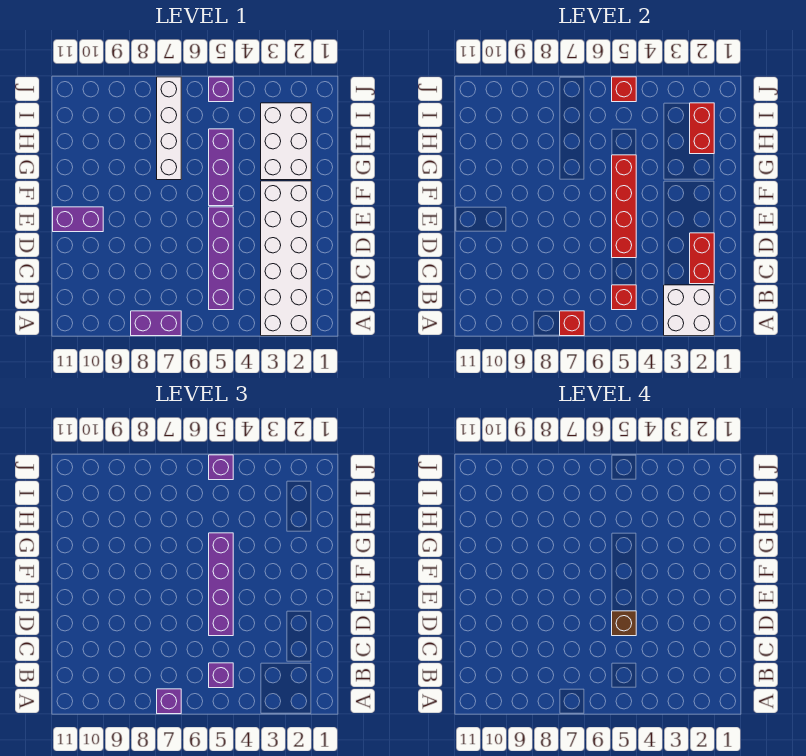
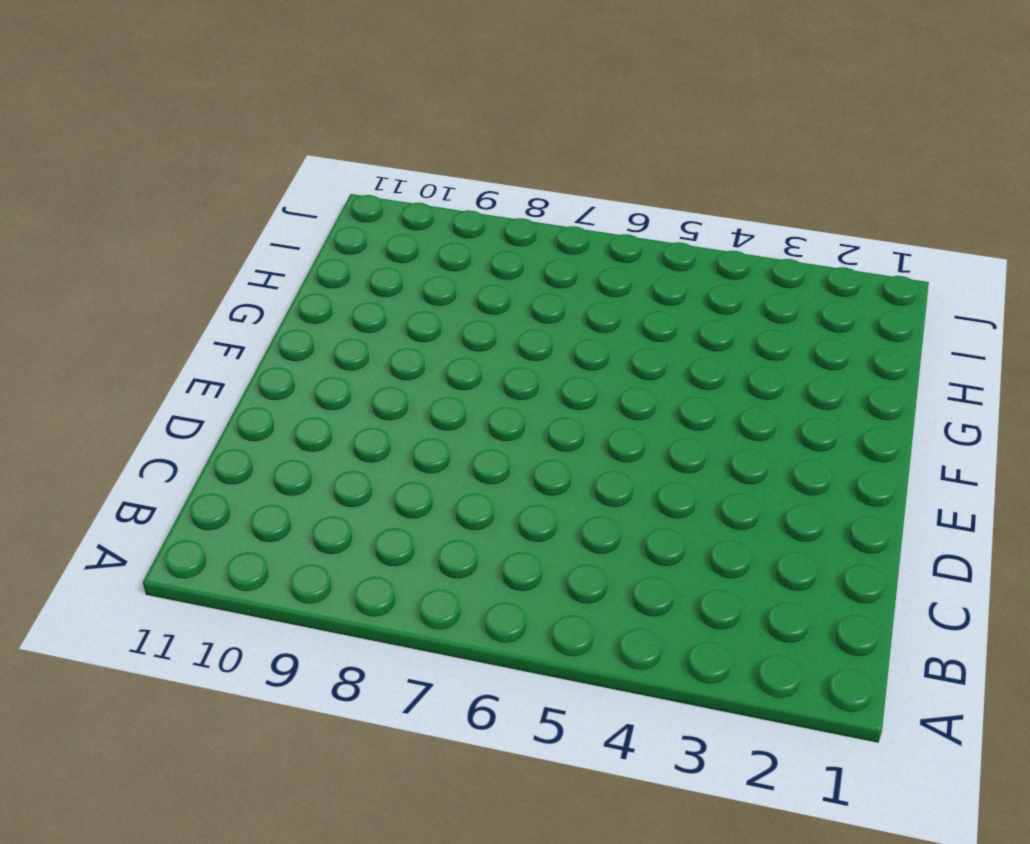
none -> white 2x6 brick [261,181,311,336]
none -> purple 1x2 brick [131,311,181,336]
none -> purple 1x4 brick [209,207,233,310]

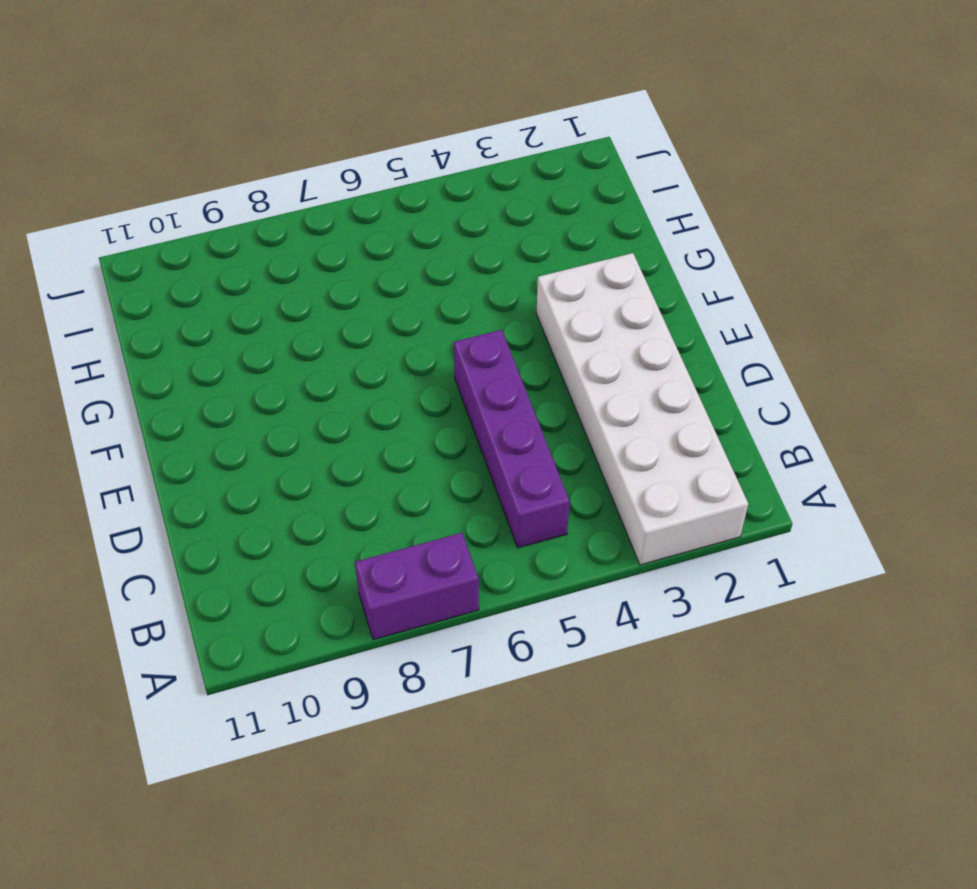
none -> purple 1x2 brick [53,207,103,232]
none -> purple 1x3 brick [209,129,233,206]
none -> white 2x3 brick [261,103,311,180]

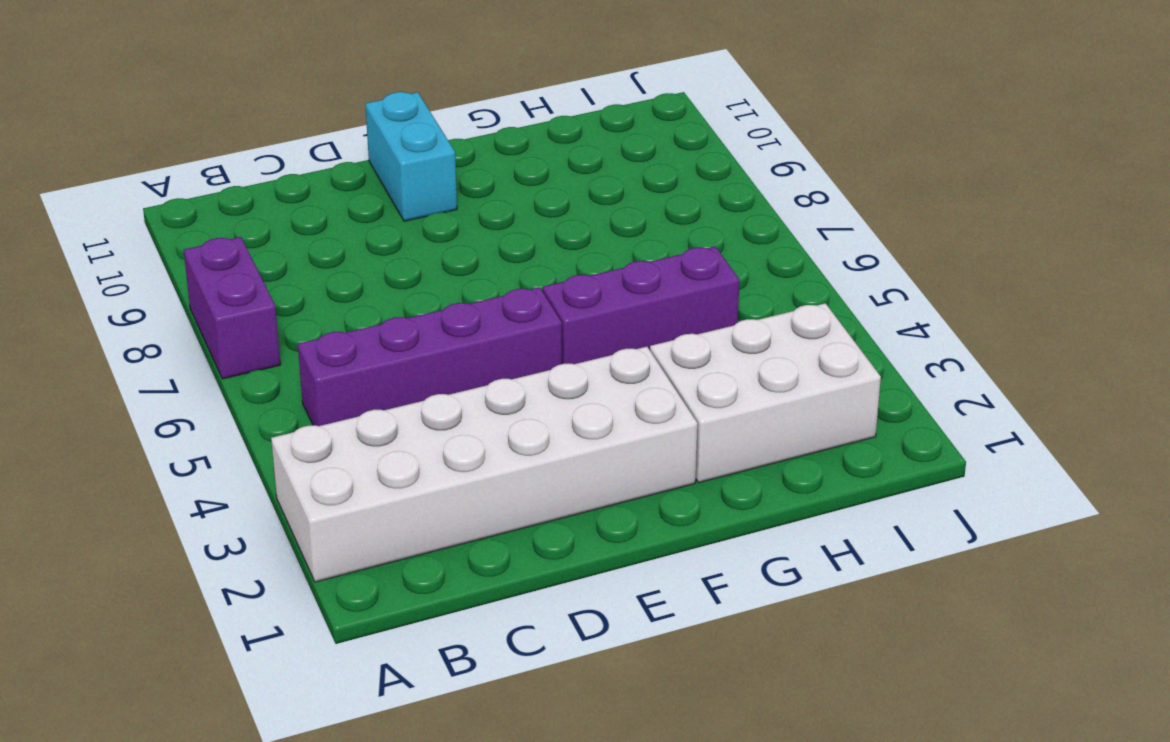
cyan 1x2 brick [365,92,457,221] -> purple 1x2 brick [53,207,103,232]
none -> white 1x4 brick [157,77,181,180]
none -> purple 1x1 brick [209,77,233,102]
none -> white 2x2 brick [664,285,714,336]

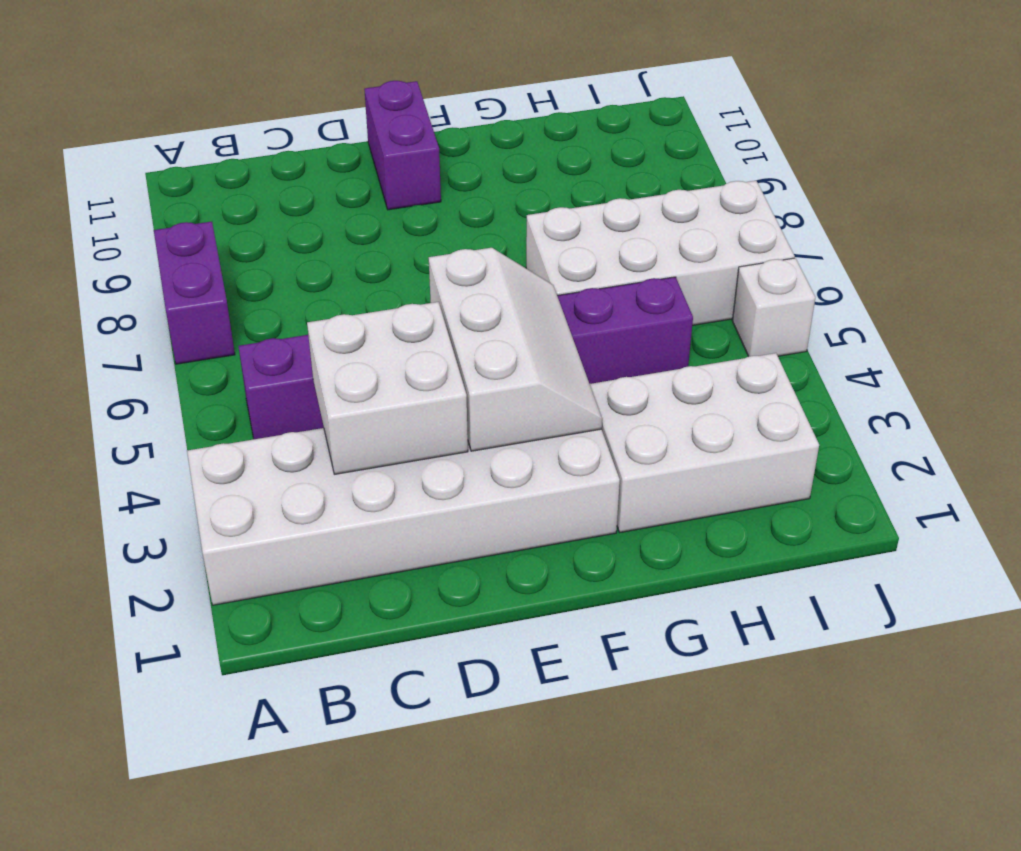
white 2x2 brick [307,302,468,474] -> white 2x2 brick moved to [664,285,714,336]
white 2x3 slope [429,248,602,451] -> red 1x4 brick [612,155,636,258]
white 2x4 brick [526,181,795,325] -> white 1x4 brick [157,77,181,180]
white 1x1 brick [732,258,815,357] -> purple 1x1 brick [209,77,233,102]
none -> red 1x1 brick [560,311,584,336]
none -> red 1x1 brick [612,285,636,310]
none -> red 1x2 brick [690,233,714,284]

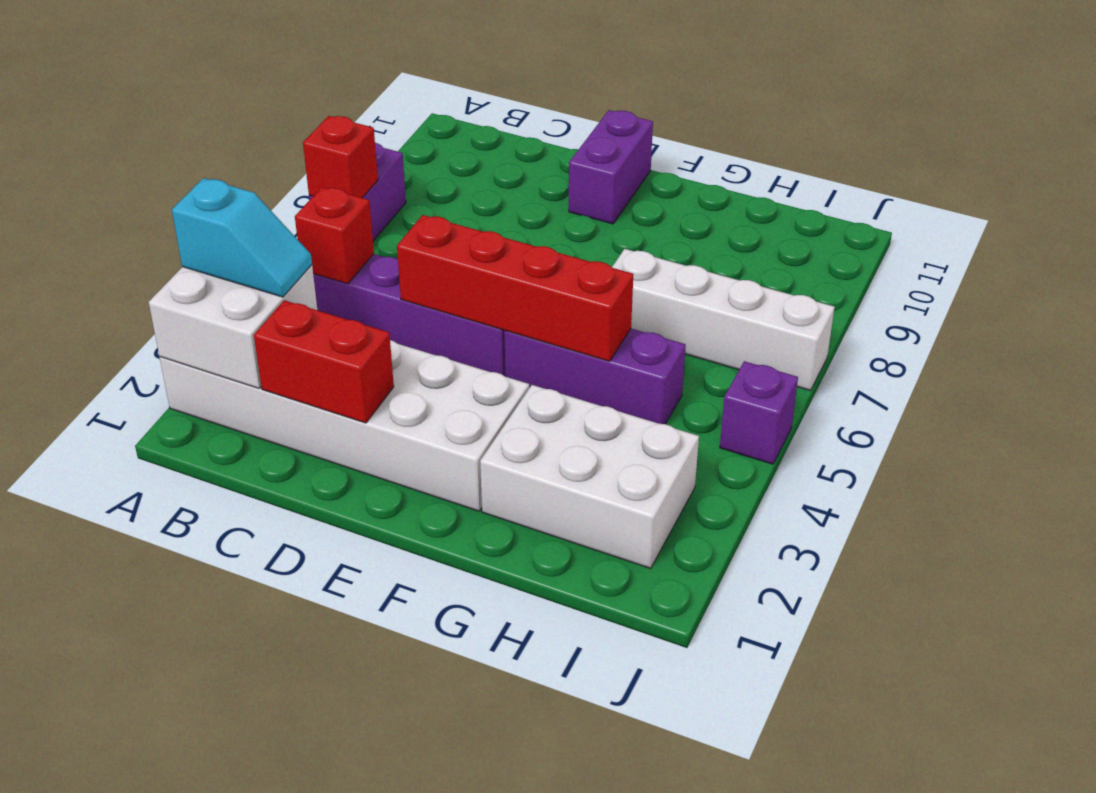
cyan 1x2 slope [172,178,312,297] -> none
none -> red 1x2 brick [690,103,714,154]
none -> red 1x1 brick [612,77,636,102]
none -> purple 1x1 brick [157,689,181,714]

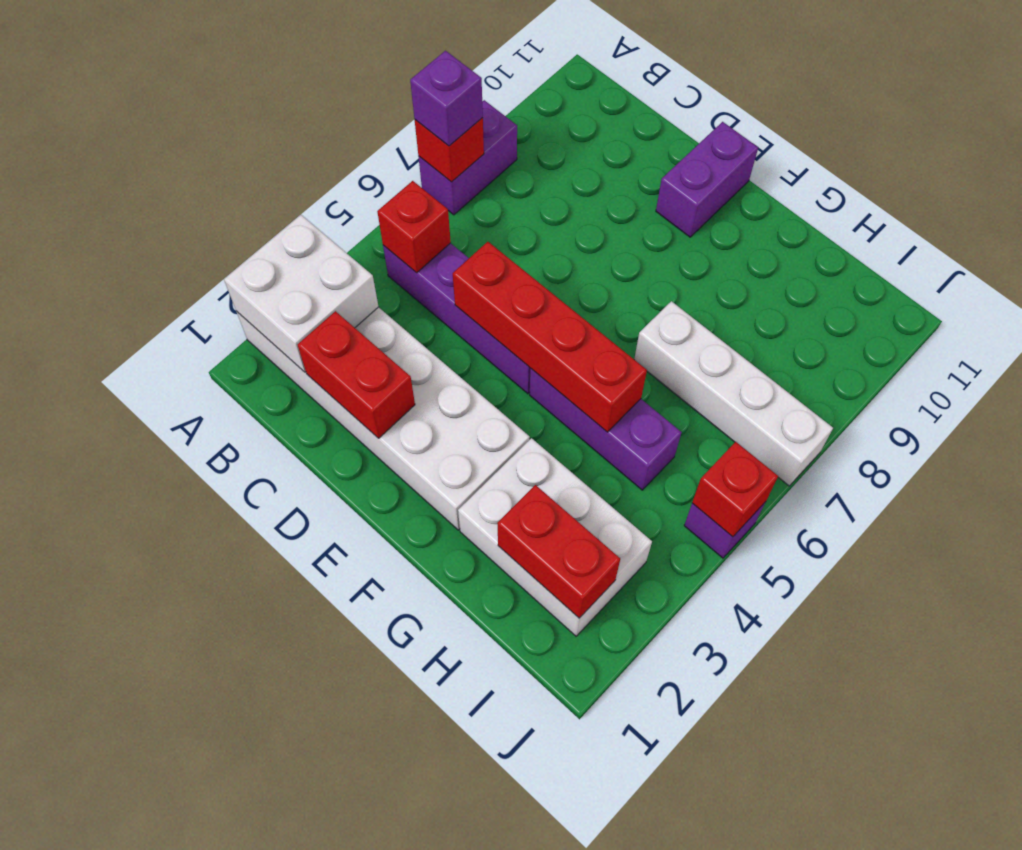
none -> purple 1x1 brick [209,663,233,688]
none -> purple 1x4 brick [209,533,233,636]
none -> purple 1x1 brick [209,455,233,480]

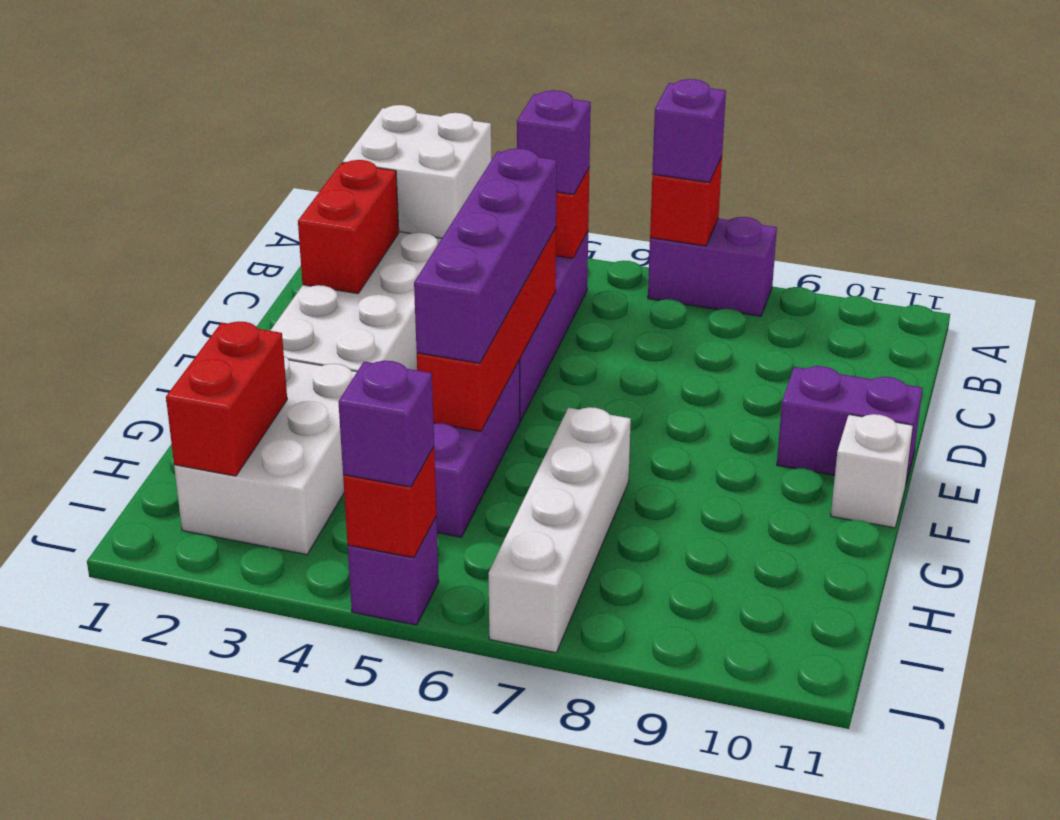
white 1x1 brick [831,414,913,528] -> none
none -> brown 1x1 brick [612,611,636,636]

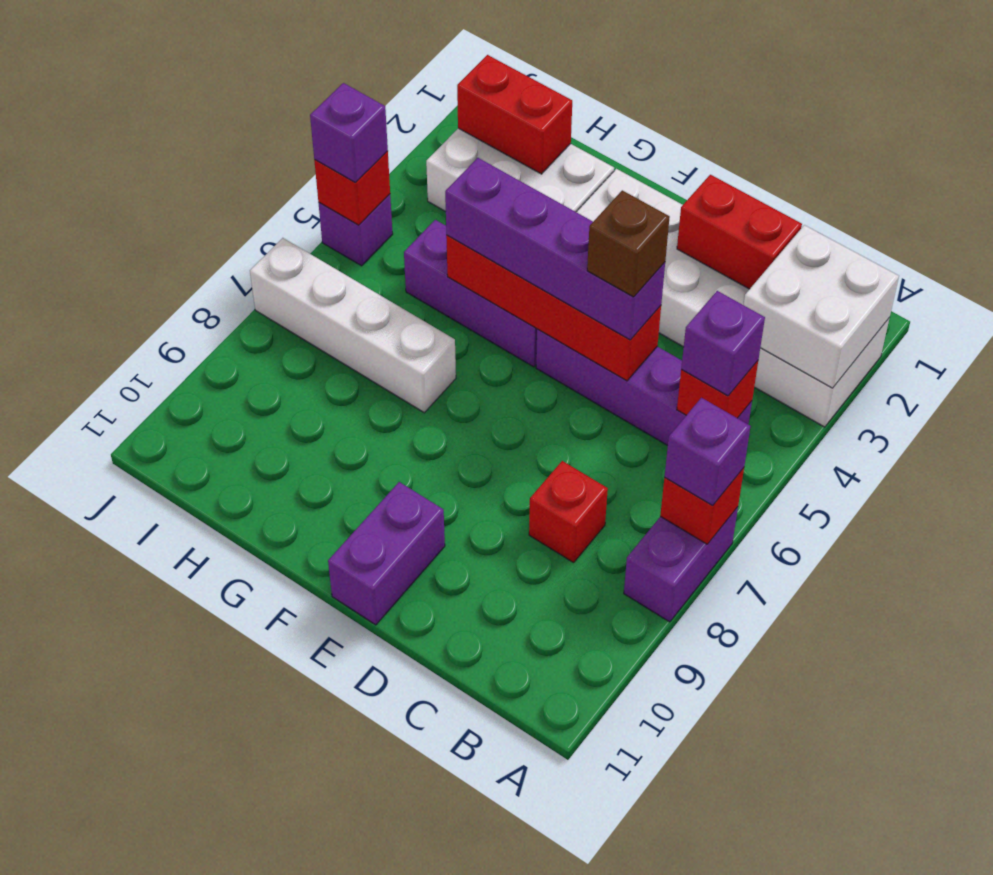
red 1x1 brick [529,461,608,563] -> none

